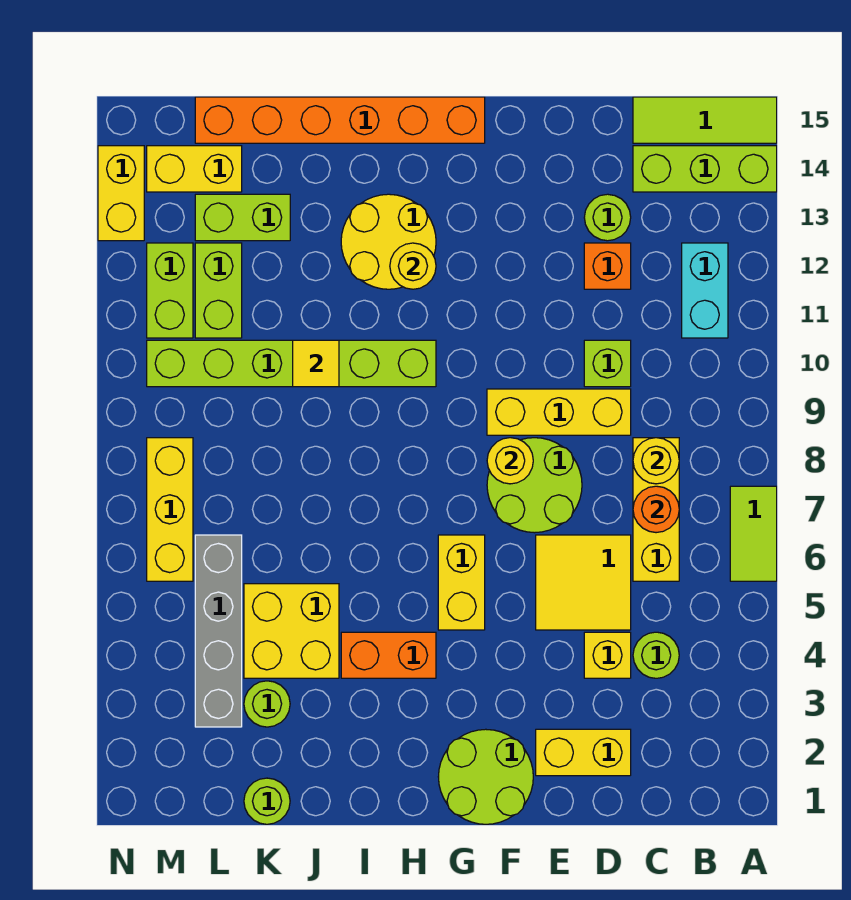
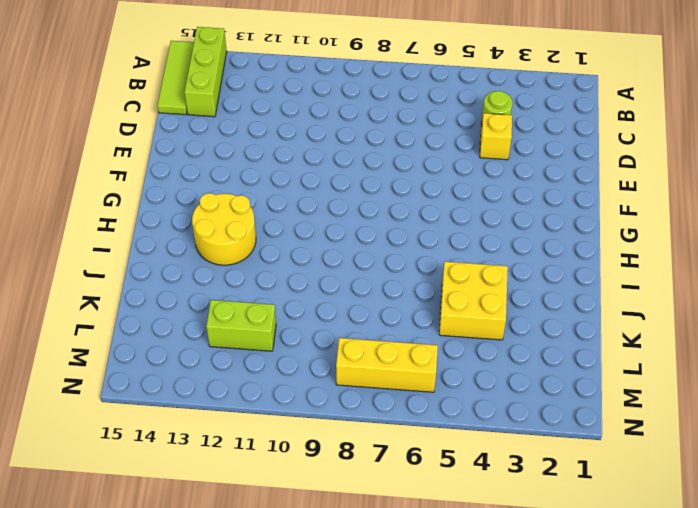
none -> lime 1x2 tile [730,486,777,581]
none -> cyan 1x2 brick [682,243,728,338]
none -> yellow 1x3 brick [633,438,679,581]
none -> yellow 1x2 brick [536,729,631,776]

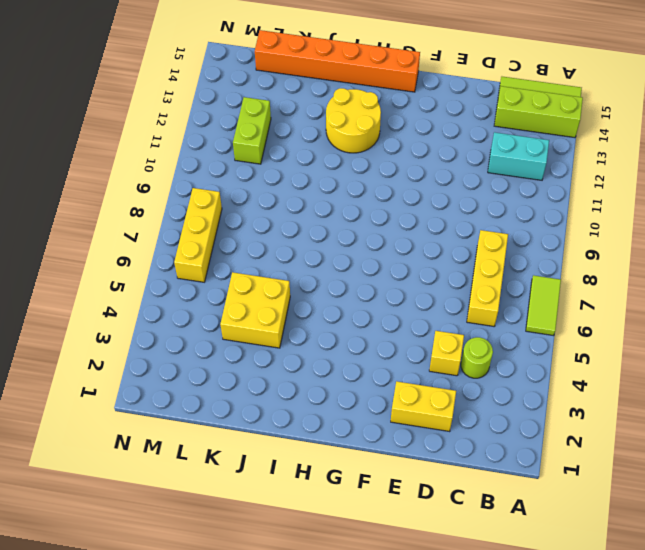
cyan 1x2 brick [488,132,549,180] -> cyan 1x2 brick turned to [682,243,728,338]
none -> yellow 2x2 tile [536,535,631,630]
none -> yellow 1x3 brick [487,389,631,435]
none -> lime 1x1 brick [584,340,631,387]
none -> orange 1x1 brick [584,243,631,289]

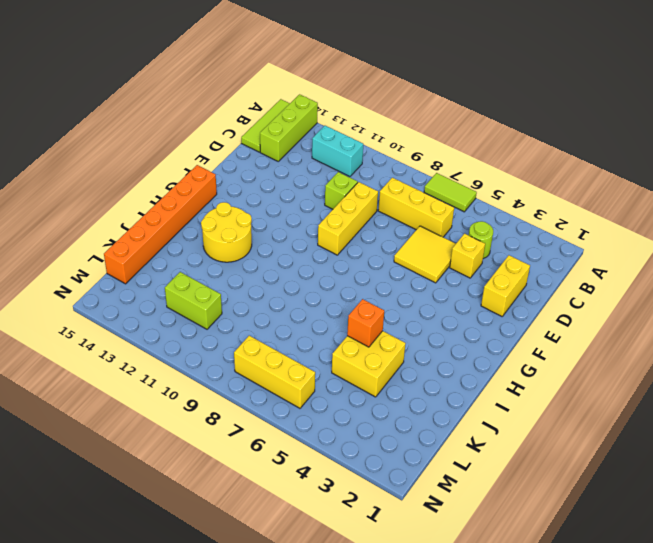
orange 1x1 brick [347,299,384,347] -> orange 1x1 brick moved to [584,243,631,289]
none -> lime 1x1 round brick [584,194,631,241]
none -> lime 2x2 round brick [487,438,582,533]
none -> lime 2x2 round brick [438,729,533,824]
none -> yellow 1x2 brick [438,535,485,630]

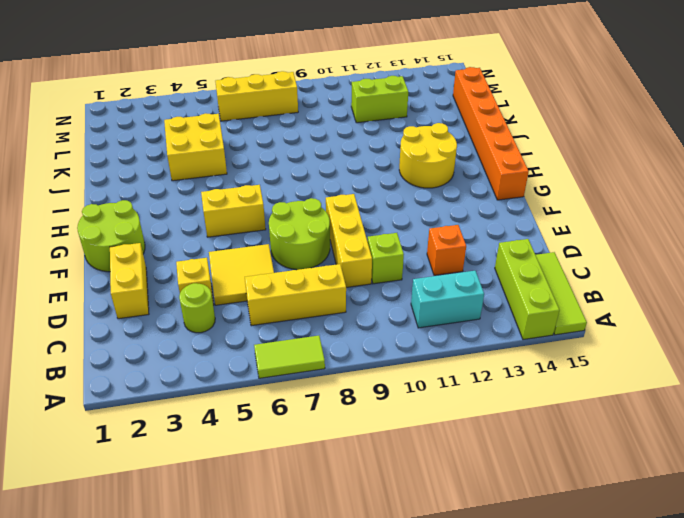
none -> lime 1x1 round brick [584,194,631,241]
none -> orange 1x2 brick [341,632,436,678]
none -> lime 1x6 brick [147,340,436,387]
none -> lime 1x1 round brick [244,778,290,824]

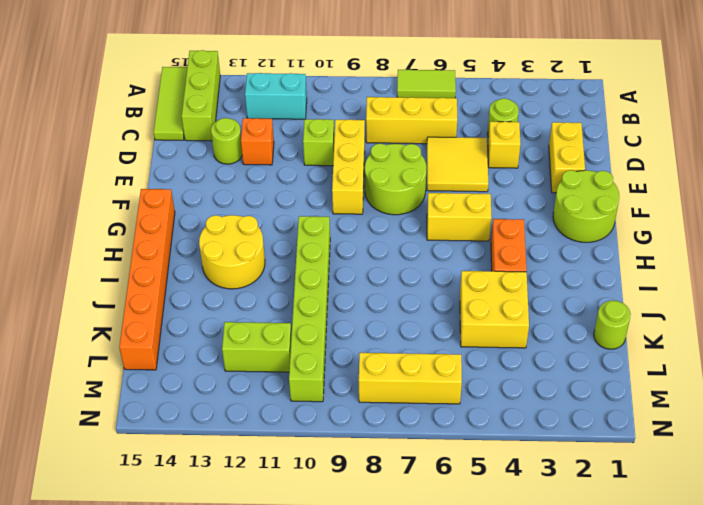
none -> lime 1x1 round brick [244,681,290,727]
none -> lime 1x2 brick [195,194,290,241]
none -> grey 1x4 brick [195,535,242,727]
none -> yellow 1x2 brick [147,146,242,192]

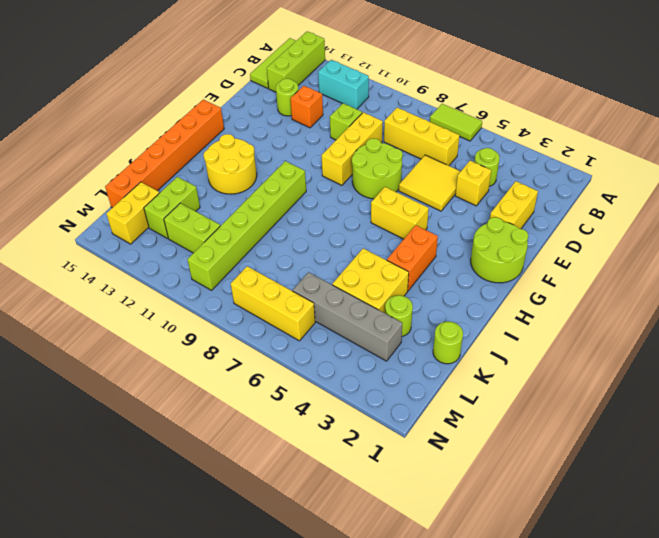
none -> lime 1x2 brick [147,243,193,338]
none -> yellow 1x2 brick [98,146,144,241]
none -> orange 1x1 round brick [633,486,679,533]
none -> yellow 1x1 round brick [633,438,679,484]

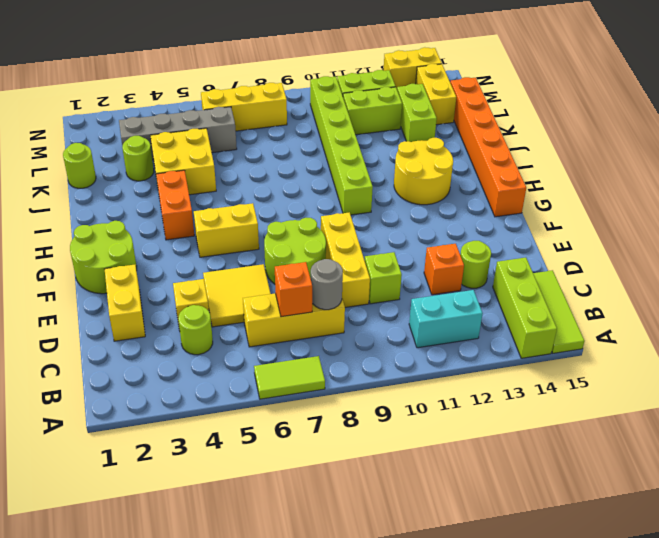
orange 1x1 brick [275,262,312,317] -> orange 1x1 round brick [633,486,679,533]
grey 1x1 round brick [311,259,343,310] -> yellow 1x1 round brick [633,438,679,484]
none -> yellow 1x1 round brick [487,438,533,484]
none -> yellow 1x1 round brick [390,243,436,289]
none -> yellow 1x1 tile [293,340,339,387]

